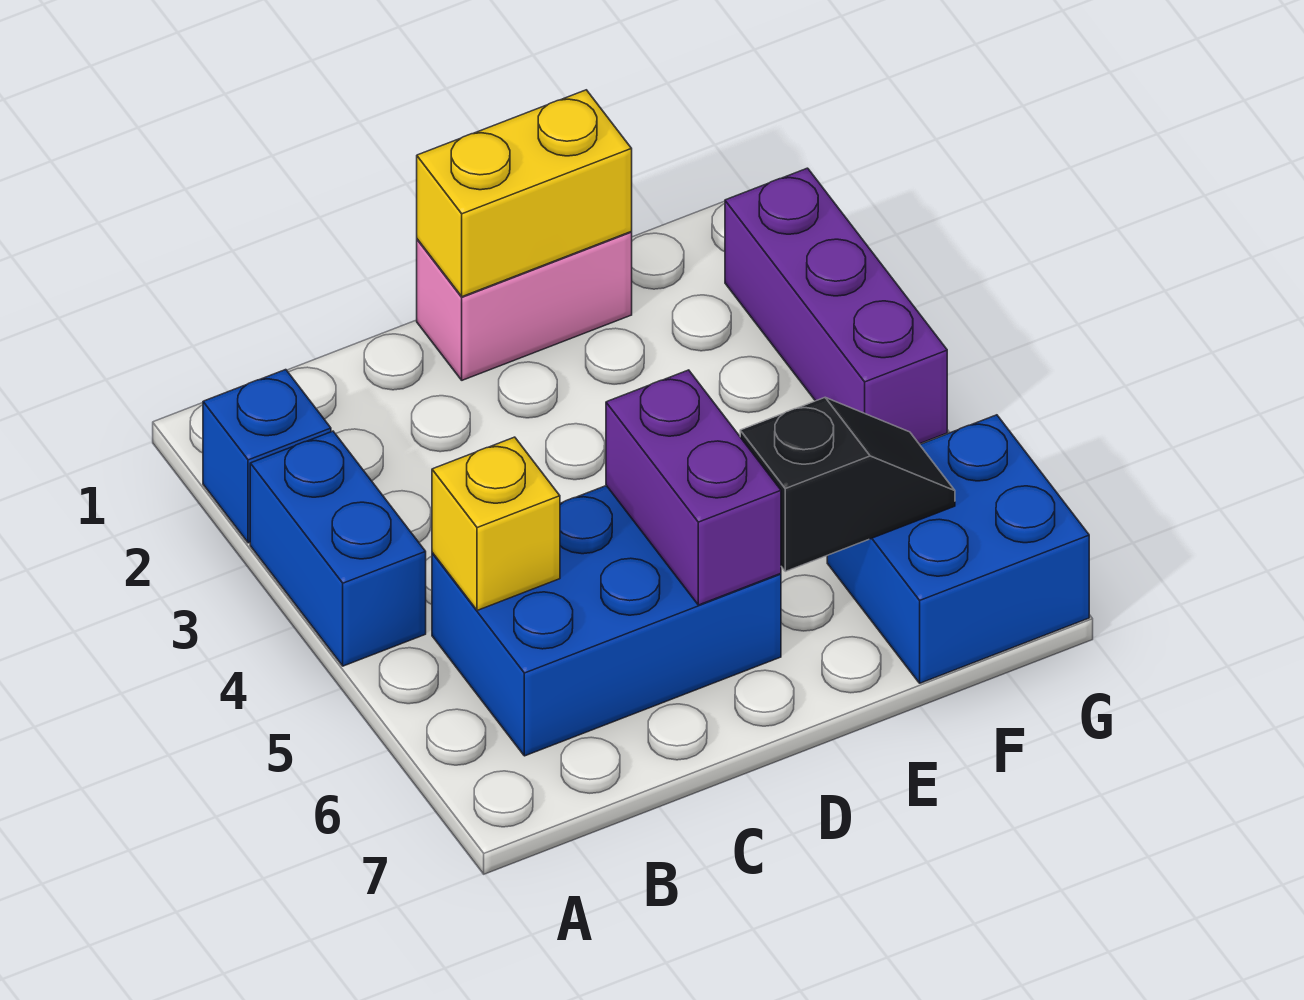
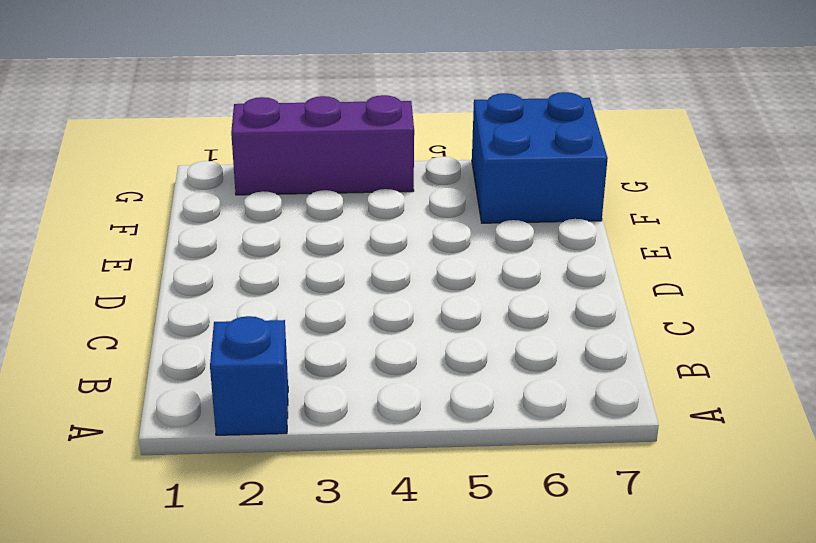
none -> blue 1x2 brick [250,431,426,666]
none -> blue 2x3 brick [432,486,781,756]

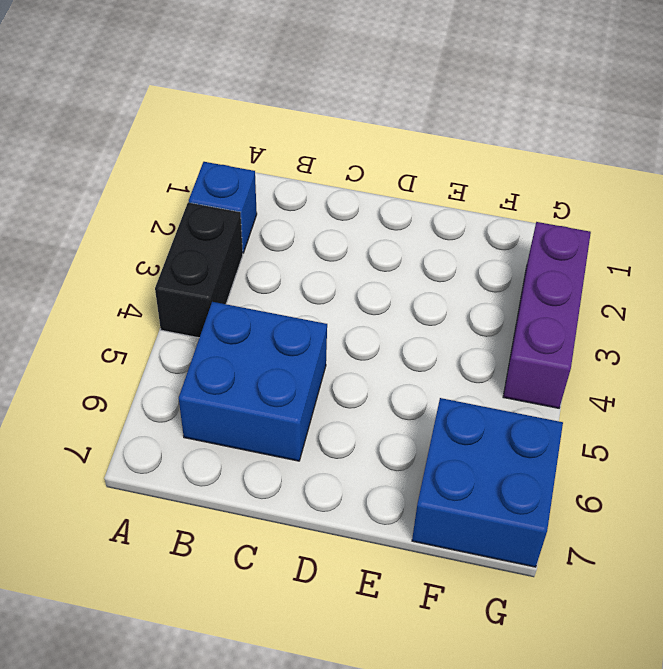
black 1x2 brick [155,202,243,338] -> blue 1x2 brick [250,431,426,666]
blue 2x2 brick [179,302,327,461] -> blue 2x3 brick [432,486,781,756]
none -> pink 1x2 brick [417,232,632,380]
none -> yellow 1x1 brick [432,437,560,611]

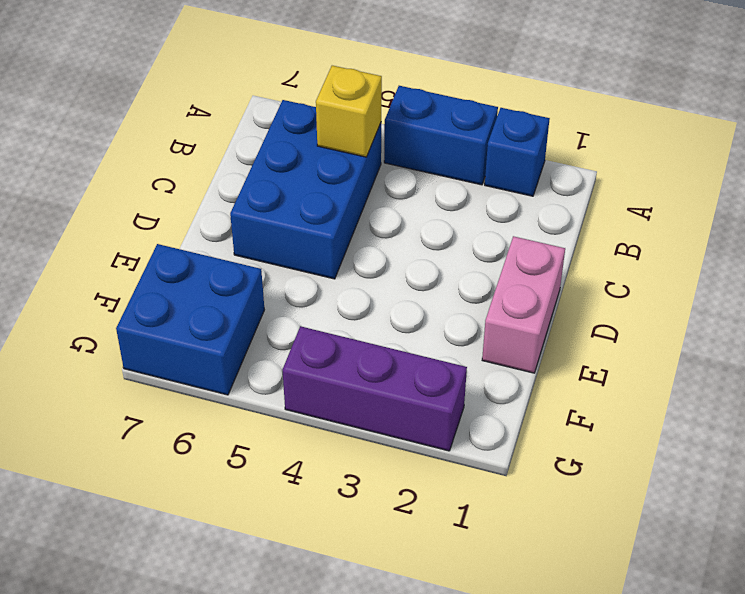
none -> yellow 1x2 brick [417,90,632,297]
none -> purple 1x2 brick [606,370,781,605]

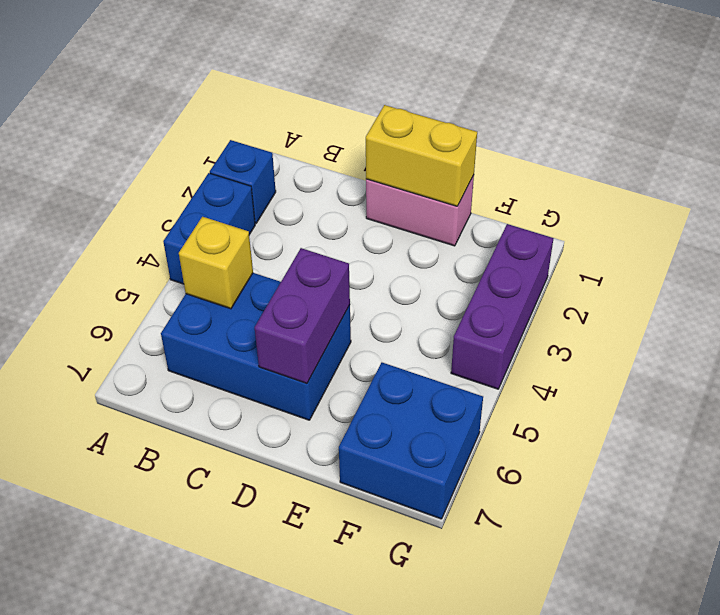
none -> black 1x2 slope [740,398,955,571]

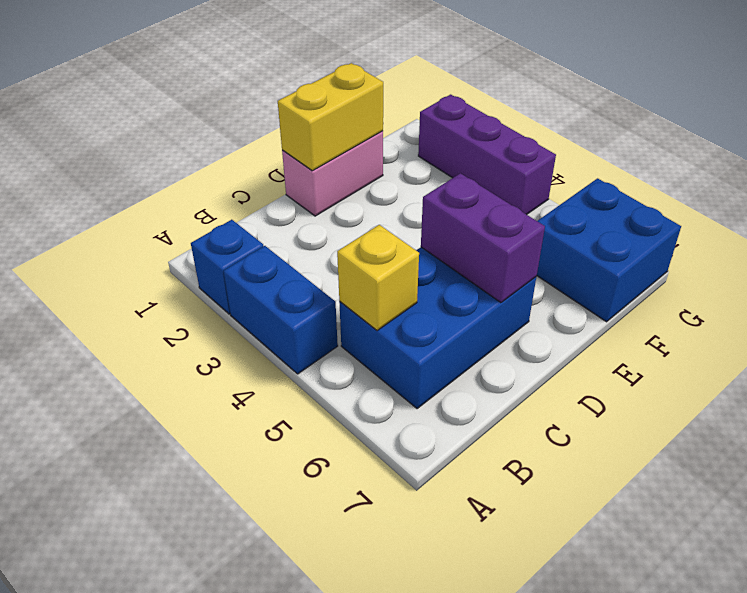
none -> black 1x2 slope [740,398,955,571]

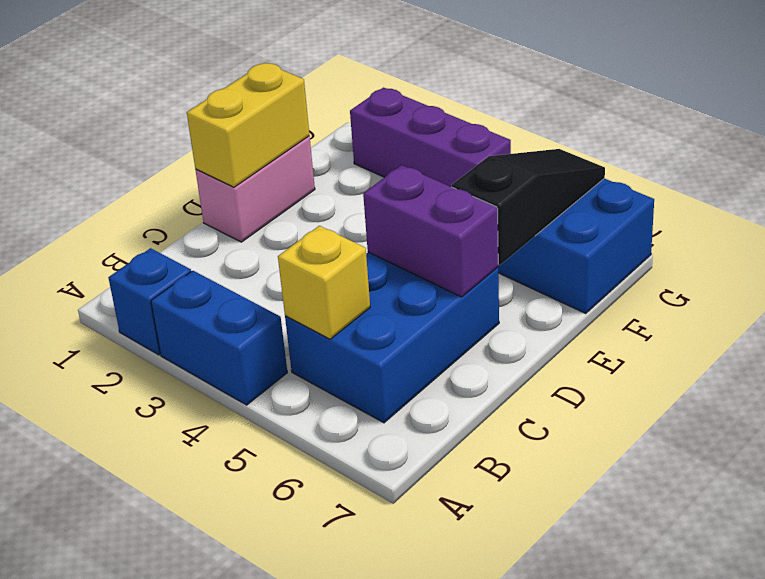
black 1x3 slope [452,149,605,265] -> black 1x2 slope [740,398,955,571]

